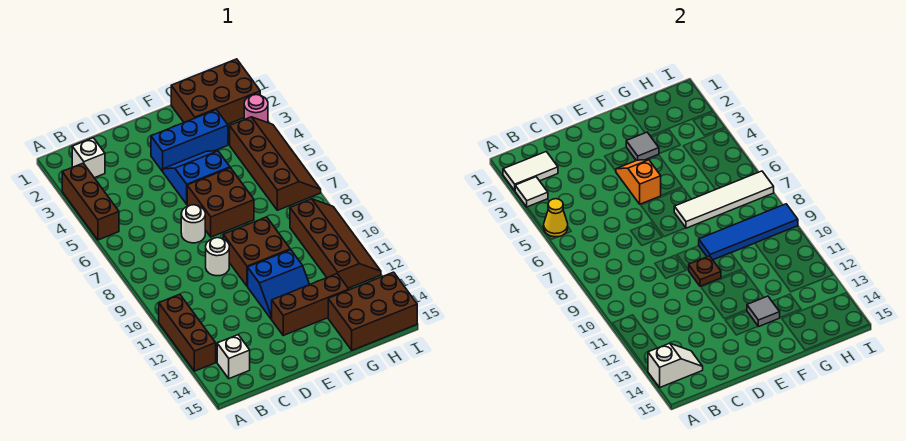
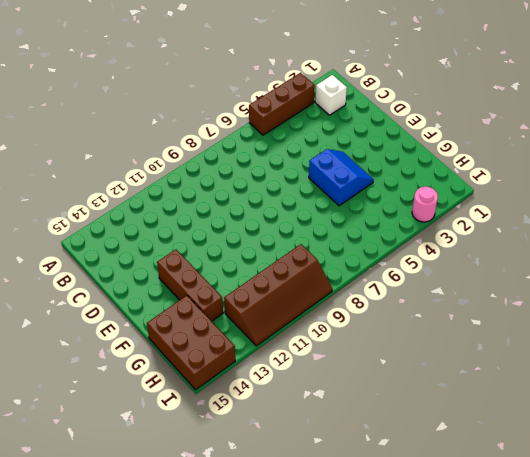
none -> brown 1x3 brick [159,294,216,371]
none -> white 1x1 brick [217,335,250,379]
none -> white 1x1 round brick [181,205,205,243]

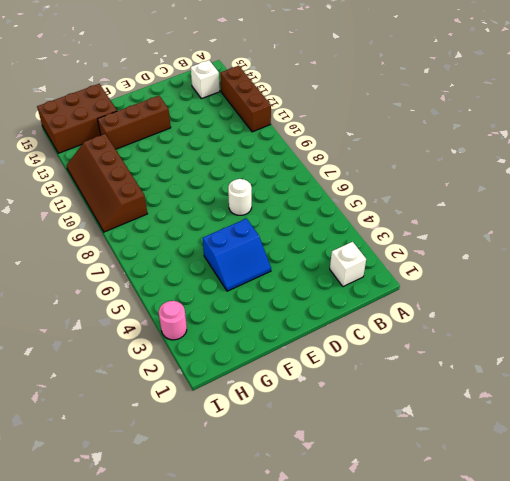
none -> brown 1x3 brick [62,163,119,240]
none -> white 1x1 round brick [206,238,229,276]
none -> blue 1x3 brick [151,110,228,171]

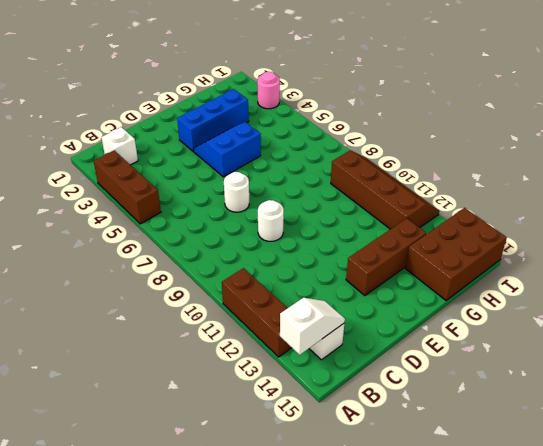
none -> brown 2x2 brick [187,168,254,237]
none -> brown 2x2 brick [223,217,290,286]
none -> blue 2x2 slope [248,250,310,319]

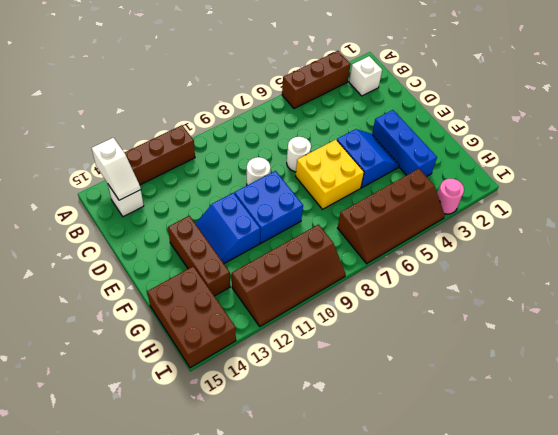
yellow 2x2 brick [296,140,364,209] -> brown 2x2 brick [187,168,254,237]
blue 2x2 brick [234,171,303,243] -> brown 2x2 brick [223,217,290,286]
none -> brown 2x3 brick [171,59,260,124]
none -> white 1x2 tile [503,151,558,191]
none -> white 1x1 tile [515,177,548,207]

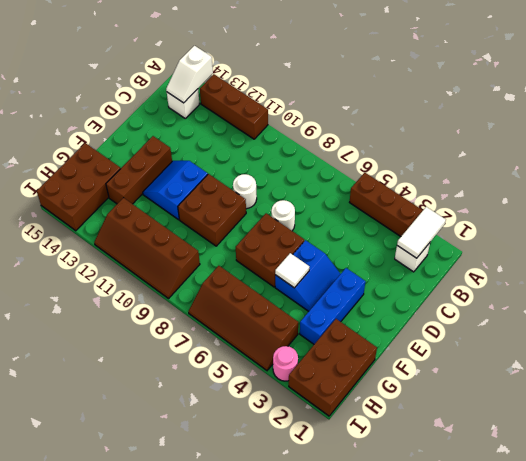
white 1x1 tile [275,253,309,288] -> white 1x1 tile moved to [515,177,548,207]
none -> yellow 1x1 cone [544,199,568,237]
none -> orange 1x2 slope [616,160,661,204]
none -> brown 1x1 plate [689,256,721,286]

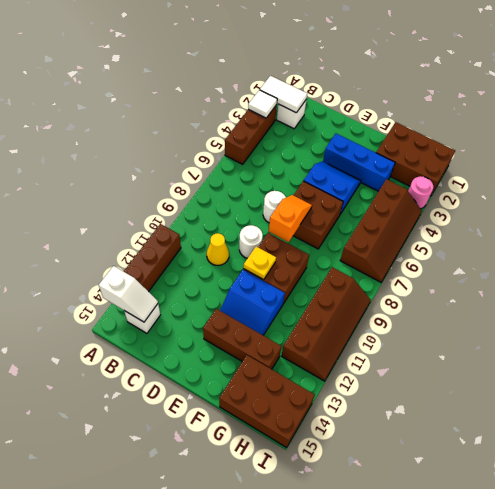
yellow 1x1 cone [207,233,229,265] -> yellow 1x1 cone moved to [544,199,568,237]
orange 1x2 slope [269,195,312,242] -> orange 1x2 slope moved to [616,160,661,204]
yellow 1x1 plate [243,247,276,280] -> brown 1x1 plate [689,256,721,286]
none -> grey 1x1 tile [626,132,659,161]
none -> white 1x4 tile [674,171,774,228]
none -> blue 1x4 tile [699,204,798,260]

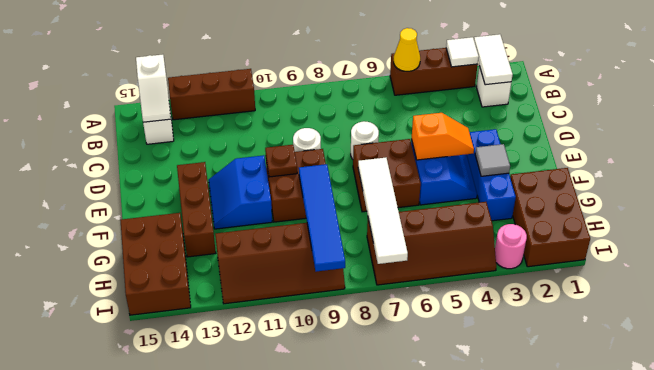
none -> grey 1x1 tile [747,296,780,327]

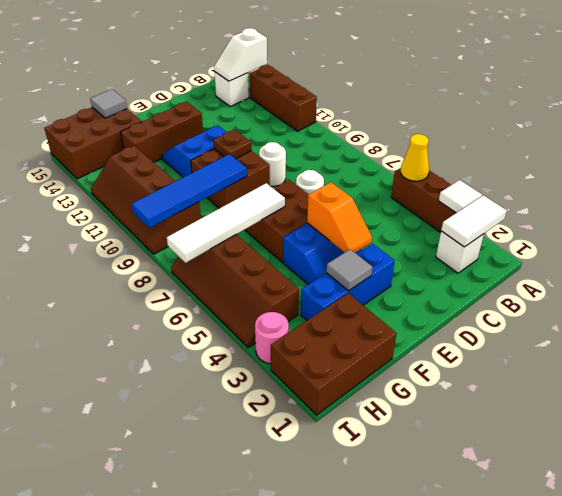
grey 1x1 tile [90,89,127,118] -> grey 1x1 tile moved to [747,296,780,327]

